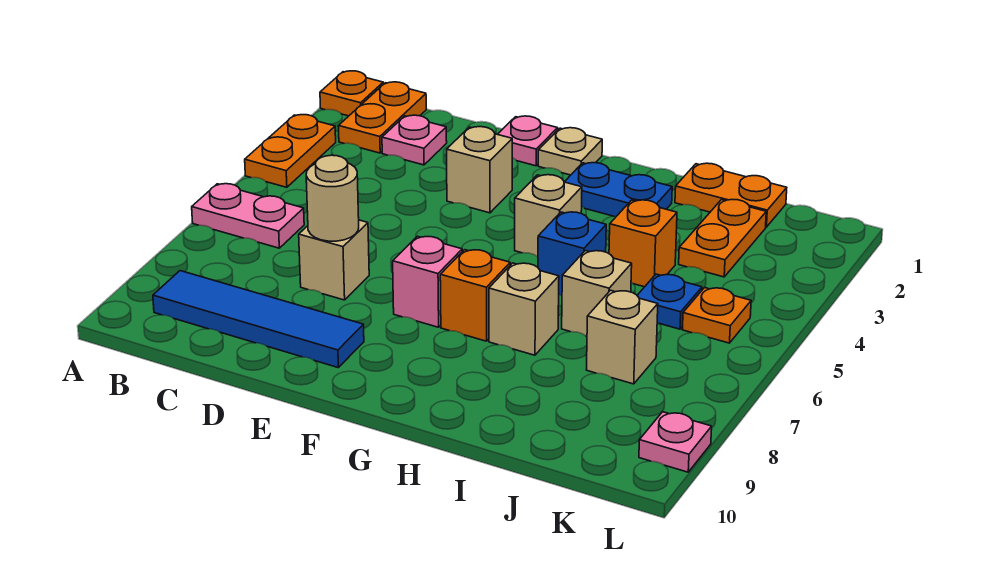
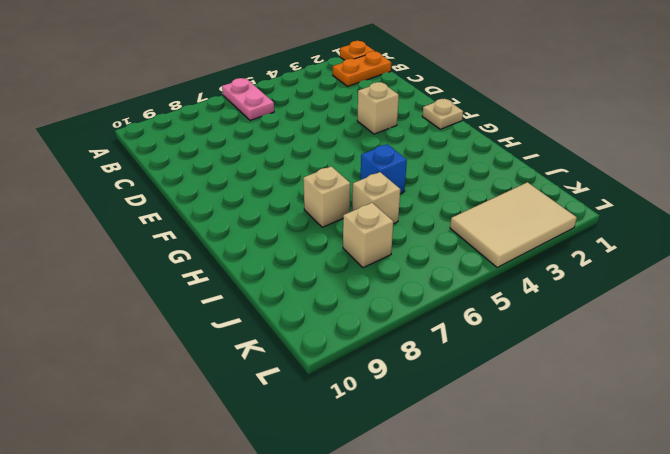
tan 2x3 tile [450,182,577,267] -> none
none -> orange 1x2 plate [245,115,336,187]
none -> blue 1x4 tile [153,271,364,367]
none -> pink 1x1 plate [382,115,447,165]

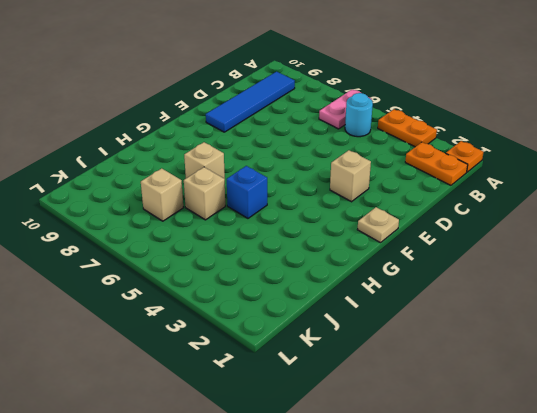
cyan 1x1 round brick [345,93,373,137] -> none
none -> pink 1x1 plate [382,115,447,165]
none -> tan 1x1 brick [299,220,369,300]
none -> pink 1x1 plate [498,116,558,166]

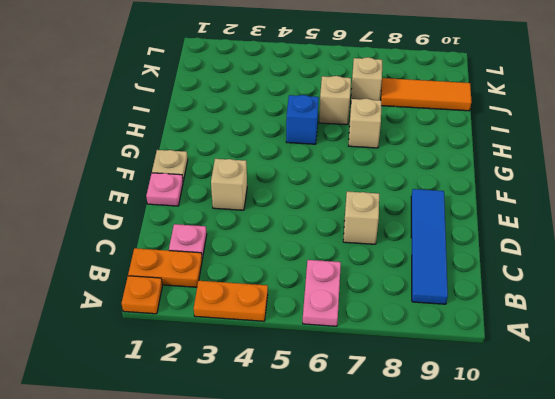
orange 1x3 tile [381,78,472,111] -> none
none -> pink 1x1 brick [393,236,462,327]
none -> blue 1x2 plate [565,163,672,216]
none -> tan 1x1 brick [515,175,582,257]

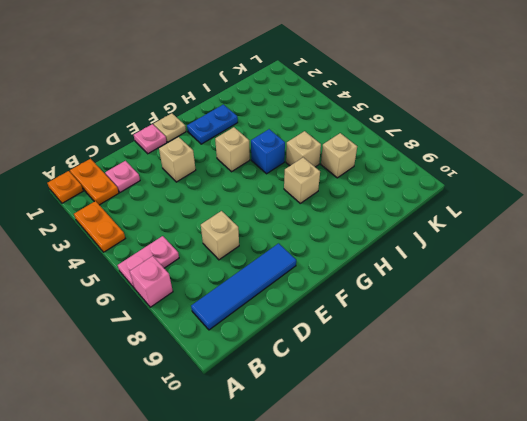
pink 1x1 brick [130,256,173,307] -> pink 1x1 brick moved to [393,236,462,327]
none -> orange 1x1 brick [440,250,510,341]
none -> orange 1x2 plate [675,163,787,227]
none -> orange 1x1 brick [609,200,677,287]

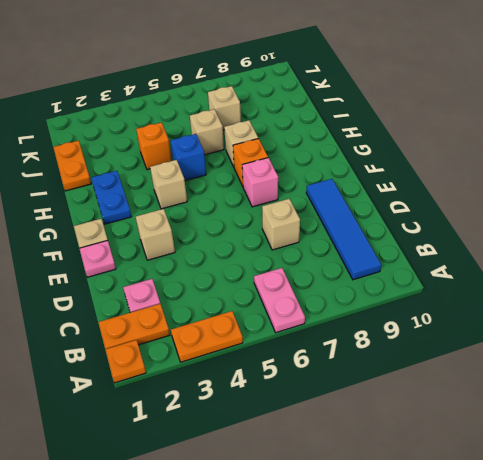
none -> orange 1x2 plate [679,199,766,277]
none -> blue 1x1 plate [637,274,702,329]
none -> orange 1x1 plate [682,288,751,343]

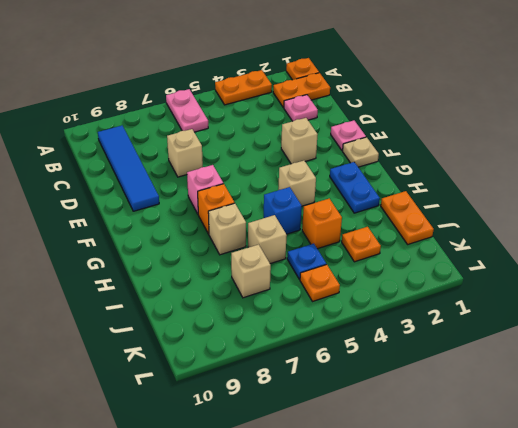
orange 1x1 plate [342,227,381,262] -> orange 1x2 plate [679,199,766,277]
none -> pink 1x1 plate [639,412,712,472]
none -> tan 1x1 round brick [306,155,359,241]

